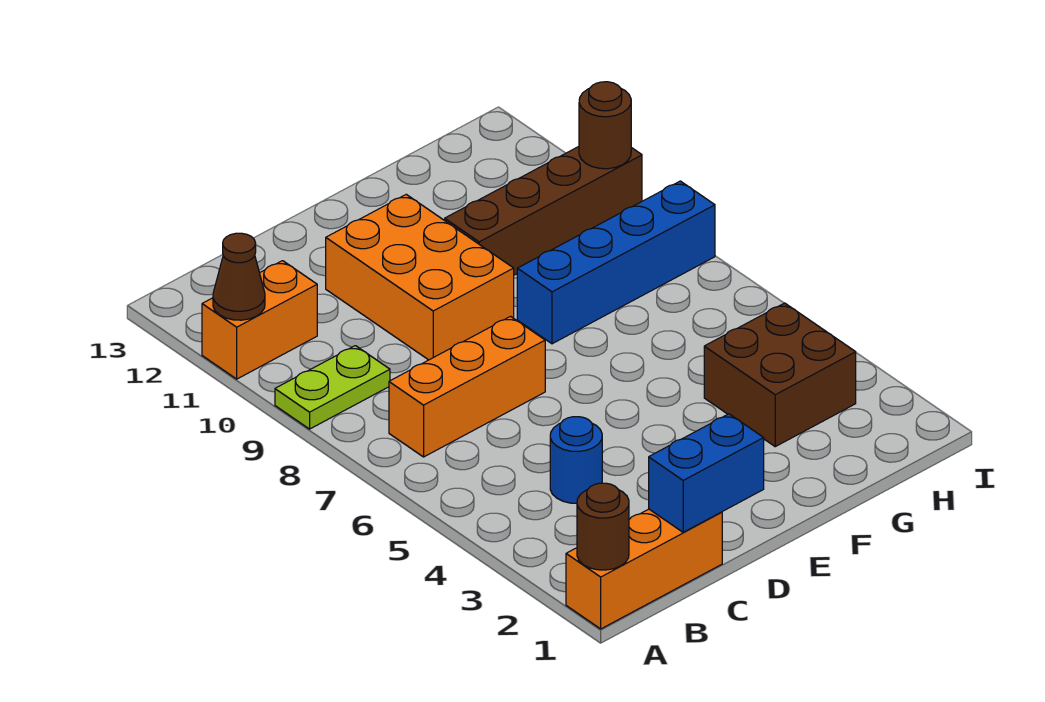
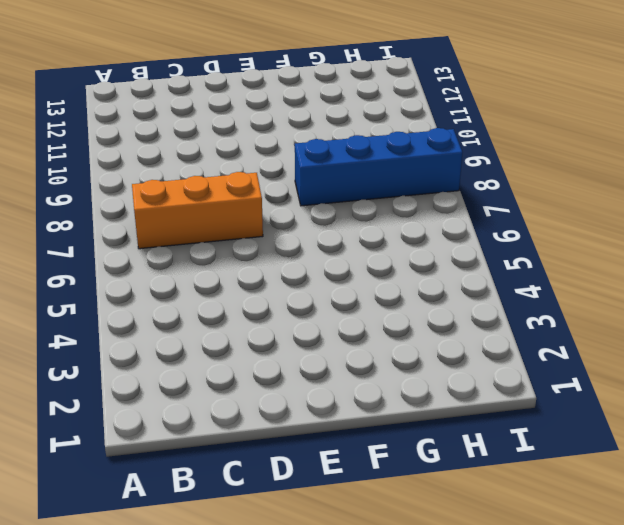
none -> orange 1x3 brick [566,509,722,629]
none -> lime 1x2 plate [275,346,390,429]
none -> orange 1x2 brick [202,261,317,379]

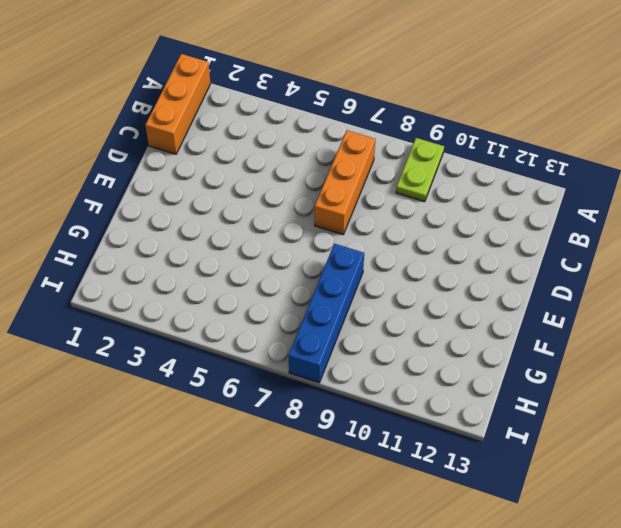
none -> orange 1x2 brick [202,261,317,379]
none -> blue 1x1 round brick [550,417,602,503]
none -> orange 2x3 brick [326,194,514,360]

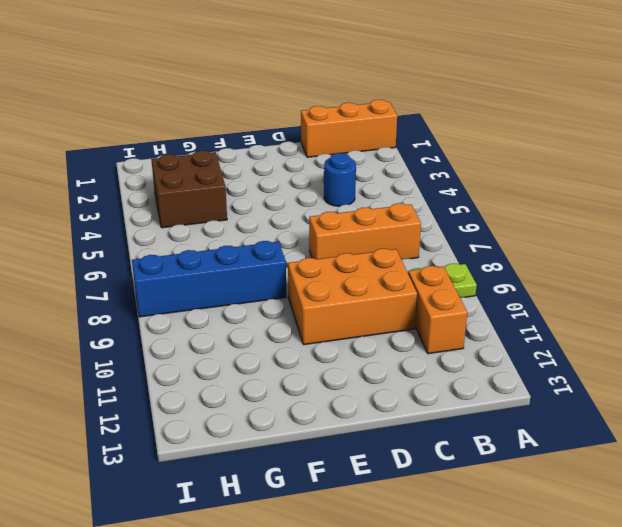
orange 1x2 brick [408,266,467,354] -> orange 1x2 brick turned to [202,261,317,379]
orange 2x3 brick [288,249,417,345] -> orange 2x3 brick turned to [326,194,514,360]
none -> brown 1x4 brick [445,147,642,275]
none -> brown 1x1 round brick [577,483,629,570]
none -> brown 1x1 cone [213,233,265,320]

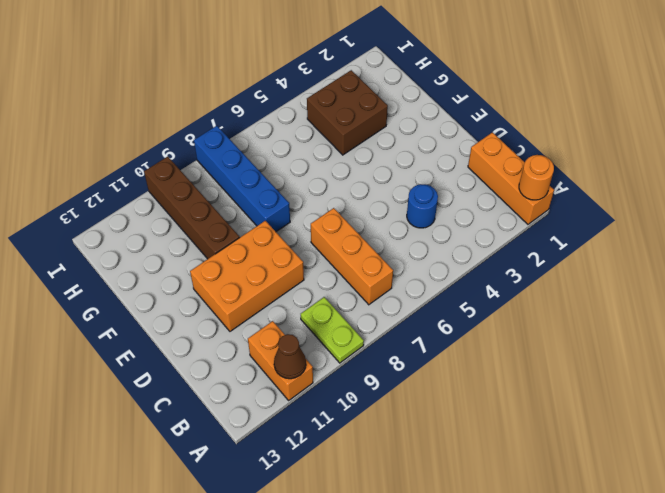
orange 1x1 round brick [519,155,554,200] -> brown 1x1 round brick [577,483,629,570]
none -> blue 1x2 brick [649,414,764,532]
none -> brown 1x1 round brick [579,82,631,169]

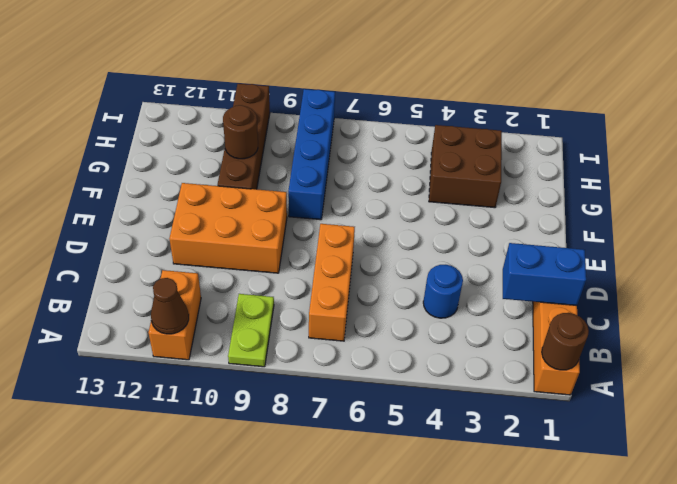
blue 1x2 brick [503,243,586,305] -> blue 1x2 brick turned to [649,414,764,532]
brown 1x1 round brick [223,105,258,159] -> brown 1x1 round brick moved to [579,82,631,169]

